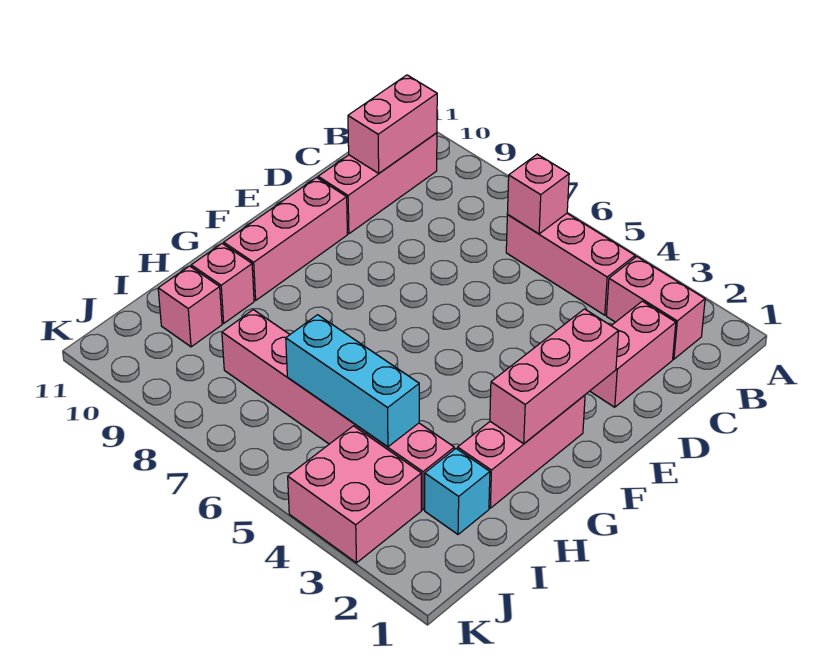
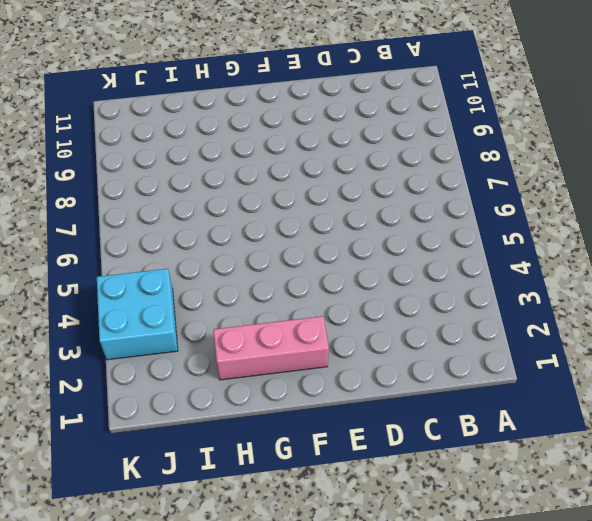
cyan 2x2 brick [97,269,178,360] -> pink 2x2 brick [288,426,421,563]
none -> pink 1x2 brick [606,257,705,359]
none -> pink 1x3 brick [506,214,635,315]
none -> pink 1x3 brick [318,133,437,234]

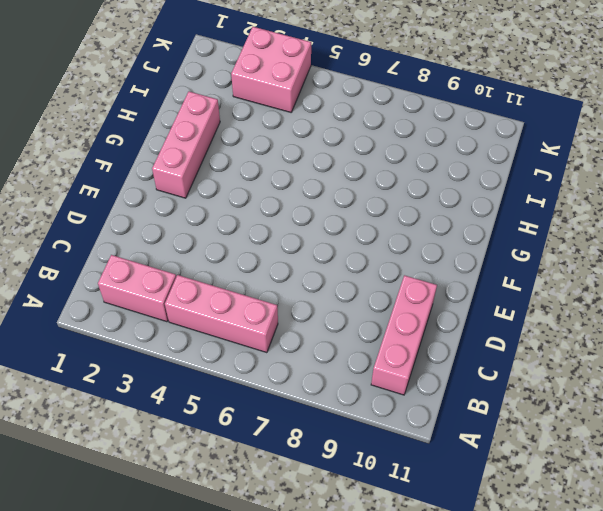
none -> pink 1x2 brick [590,301,676,407]
none -> pink 1x3 brick [224,177,347,300]
none -> pink 1x1 brick [191,244,254,323]

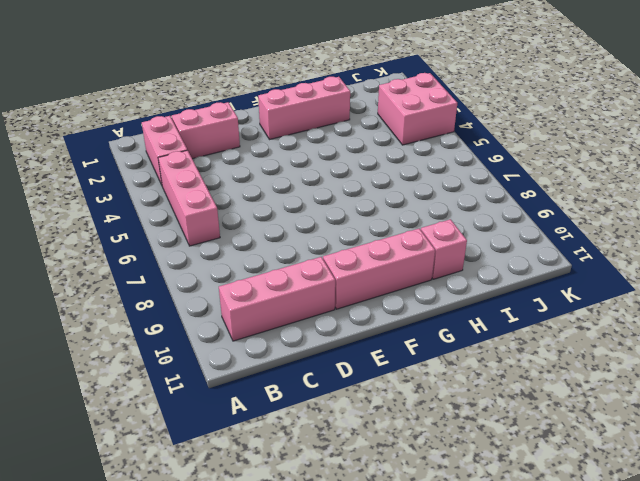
none -> cyan 1x1 brick [425,449,490,534]
none -> pink 1x6 brick [222,310,454,510]
none -> pink 1x1 brick [158,266,222,347]

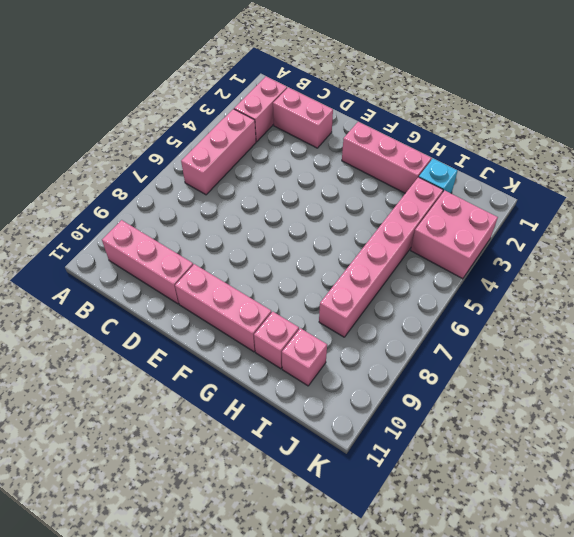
none -> pink 1x1 brick [507,154,569,234]
none -> pink 1x2 brick [348,75,437,173]
none -> pink 1x3 brick [490,309,619,444]

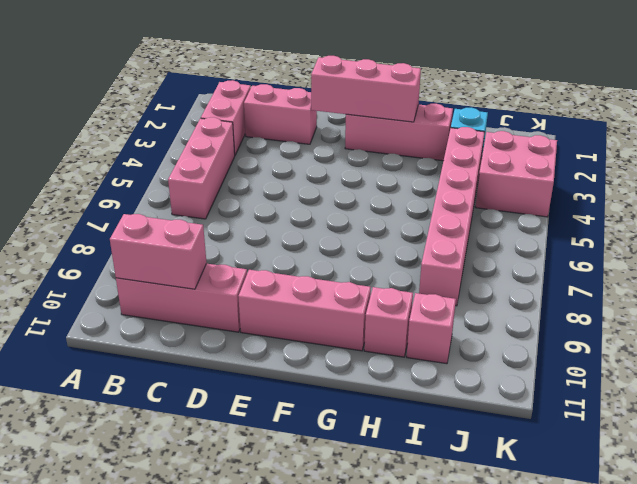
none -> pink 1x1 brick [507,154,569,234]
none -> cyan 1x3 brick [286,315,419,447]

